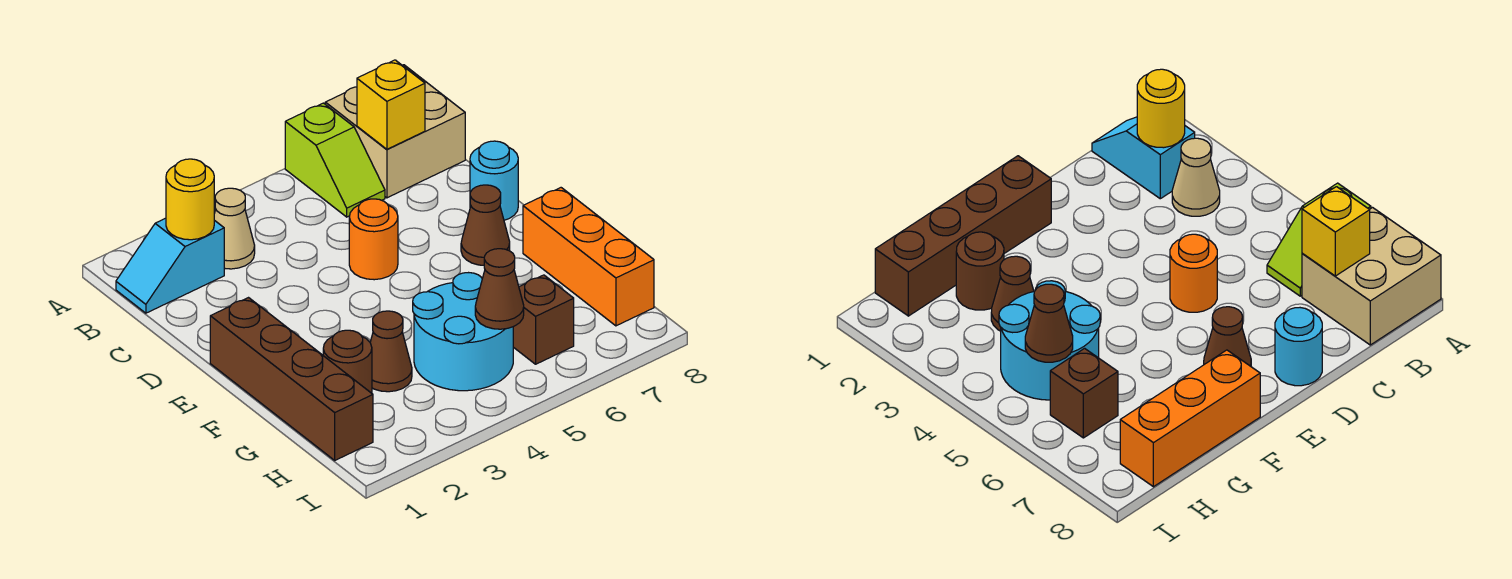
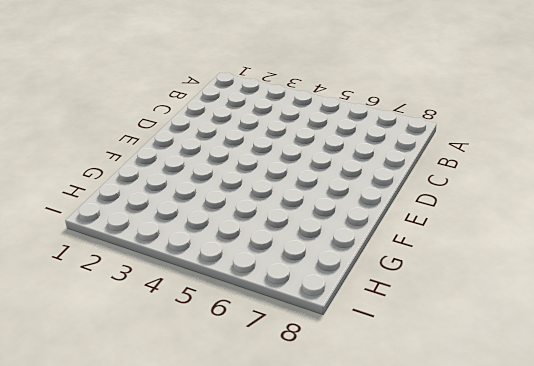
none -> lime 1x2 slope [285,103,385,217]
none -> tan 2x2 brick [325,65,465,198]
none -> cyan 1x2 slope [116,218,224,313]

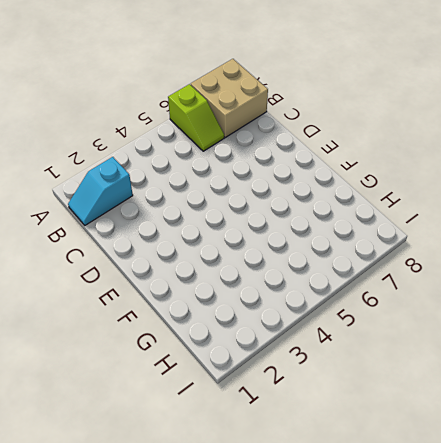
none -> tan 1x1 cone [214,188,255,269]
none -> orange 1x1 round brick [349,199,398,280]
none -> cyan 1x1 round brick [470,141,518,220]

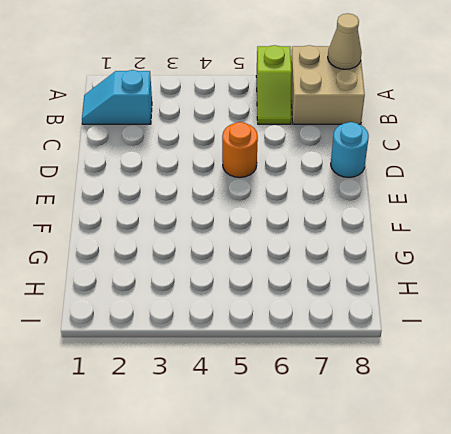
tan 1x1 cone [328,13,362,69] -> tan 1x1 cone moved to [214,188,255,269]
none -> brown 1x4 brick [210,298,373,460]
none -> brown 1x1 cone [461,185,510,265]
none -> orange 1x3 brick [523,188,654,326]

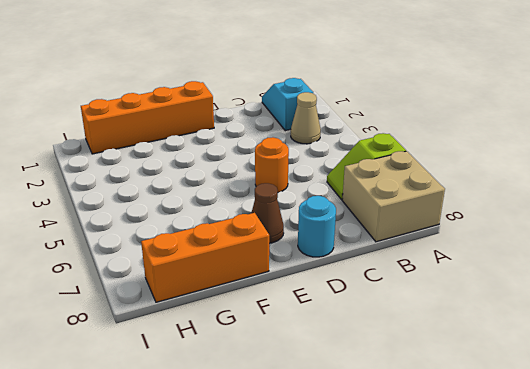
orange 1x4 brick [81,81,214,154] -> brown 1x4 brick [210,298,373,460]
none -> brown 1x1 round brick [323,330,372,393]
none -> brown 1x1 cone [370,311,412,392]
none -> cyan 2x2 round brick [413,273,513,391]

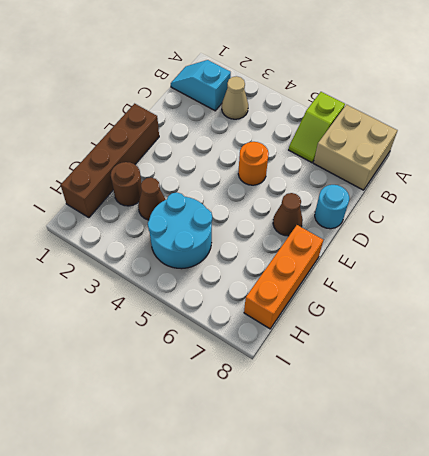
none -> brown 1x1 brick [513,275,574,364]
none -> yellow 1x1 round brick [166,159,214,240]
none -> yellow 1x1 brick [357,60,425,149]

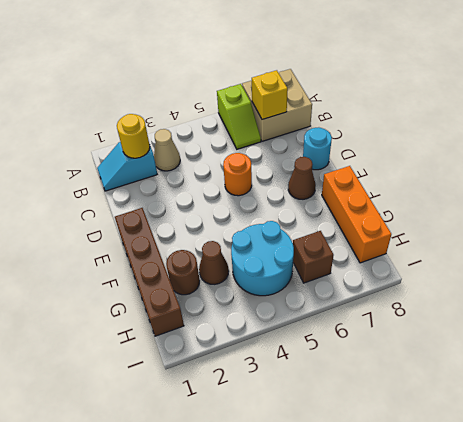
none -> brown 1x1 cone [475,249,524,329]

